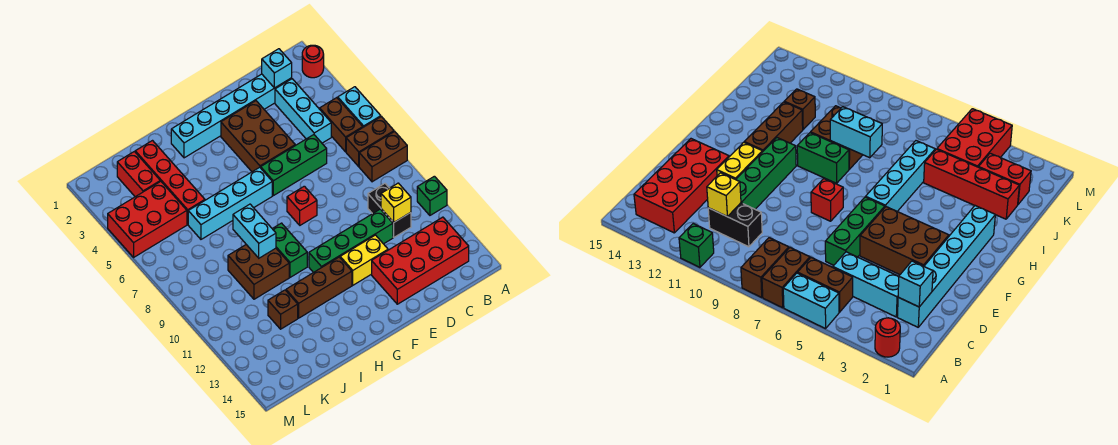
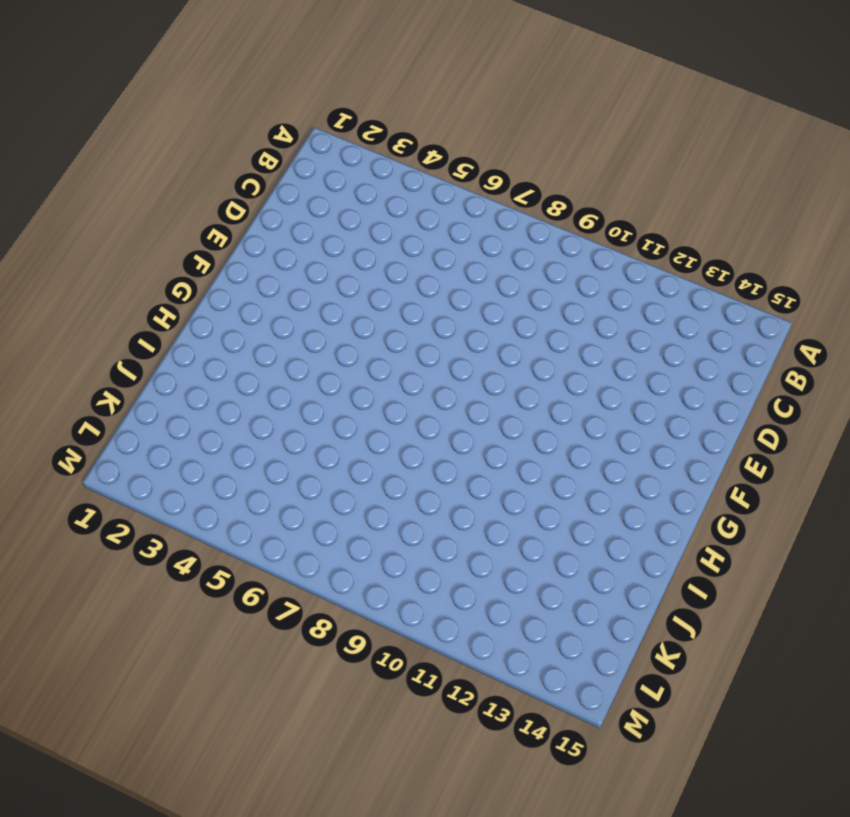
none -> red 1x1 round brick [302,45,324,78]
none -> cyan 1x2 brick [338,87,381,127]
none -> brown 1x2 brick [346,117,394,167]

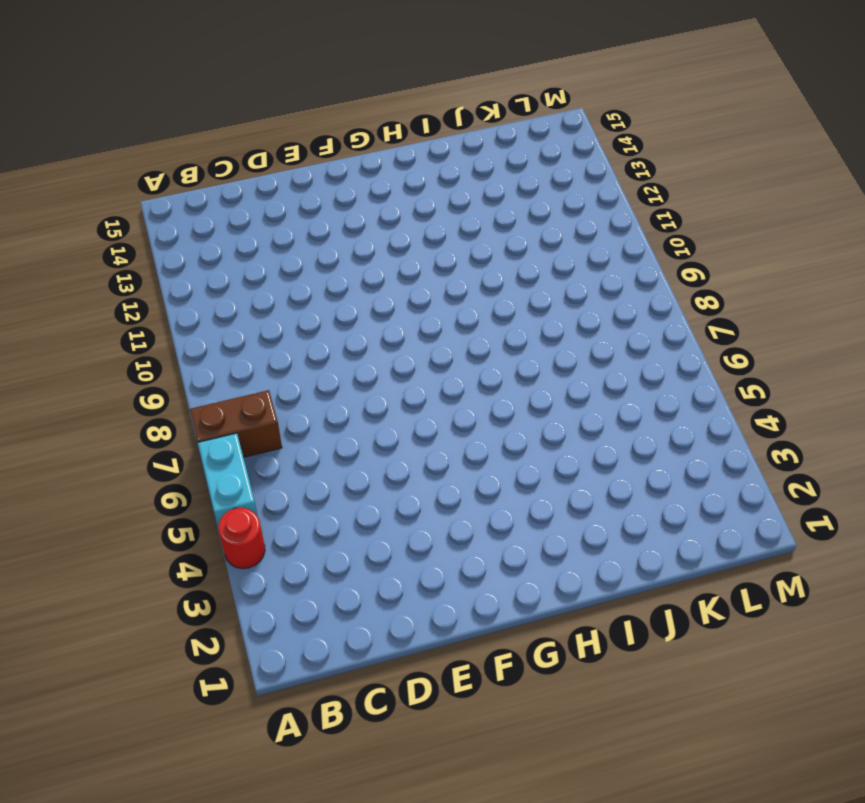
red 1x1 round brick [218,508,265,569] -> red 1x1 round brick moved to [302,45,324,78]
none -> brown 1x2 brick [359,131,407,182]
none -> green 1x1 brick [417,176,447,215]
none -> brown 1x2 brick [320,98,363,152]

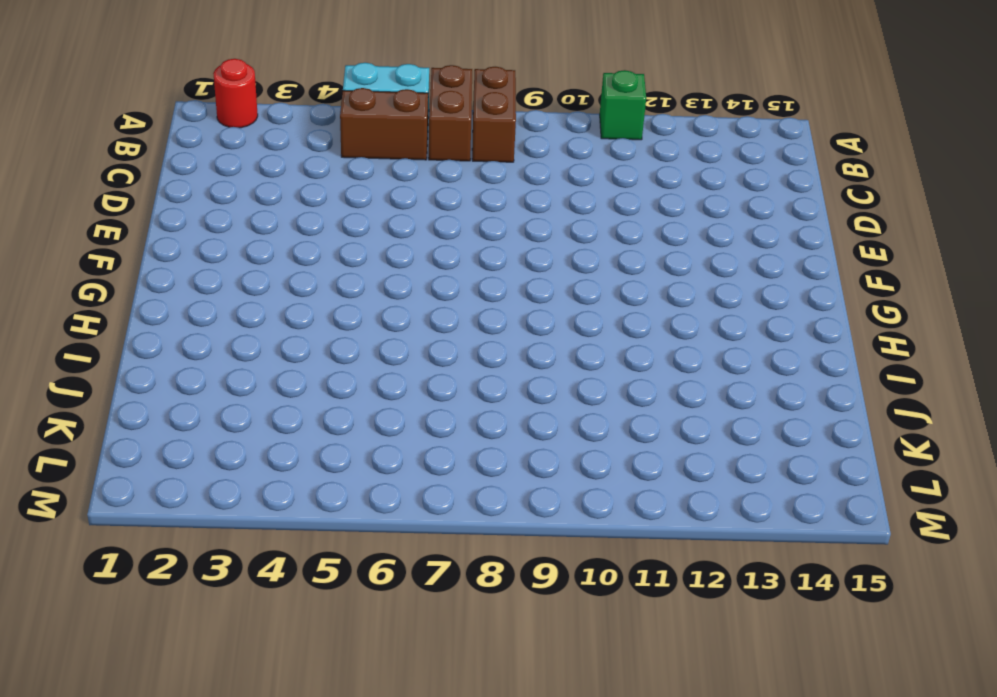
none -> red 2x4 brick [372,217,469,304]
none -> cyan 1x6 brick [171,74,292,158]
none -> cyan 1x3 brick [275,79,331,143]

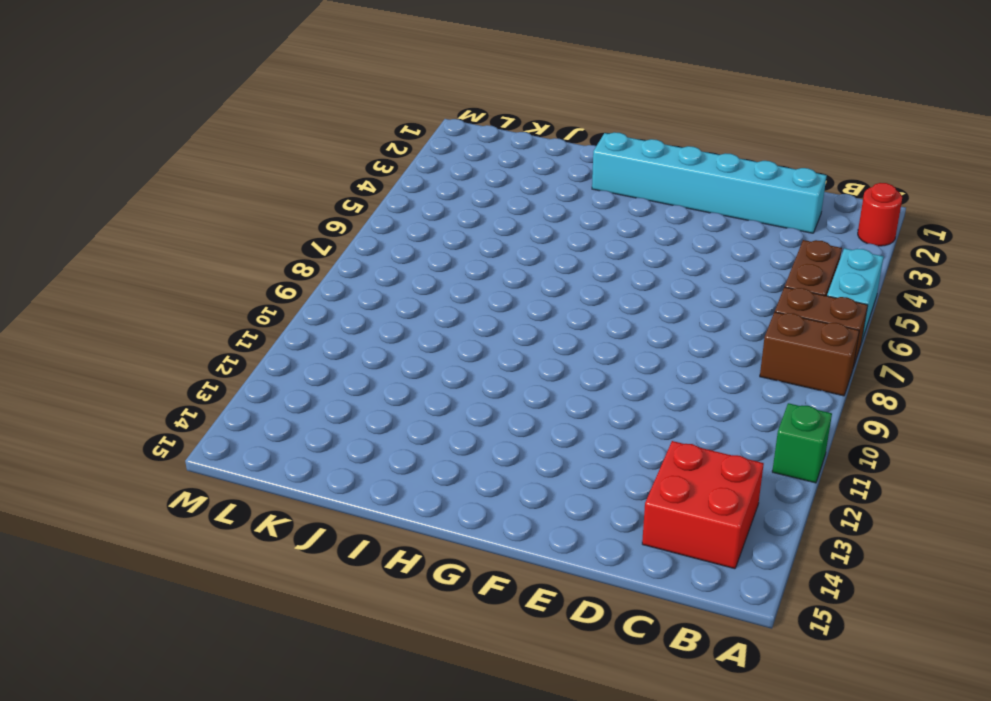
red 2x2 brick [642,441,764,569] -> red 2x4 brick [372,217,469,304]
none -> cyan 1x3 brick [275,79,331,143]
none -> black 1x2 brick [368,184,411,237]
none -> green 1x3 brick [261,135,327,196]

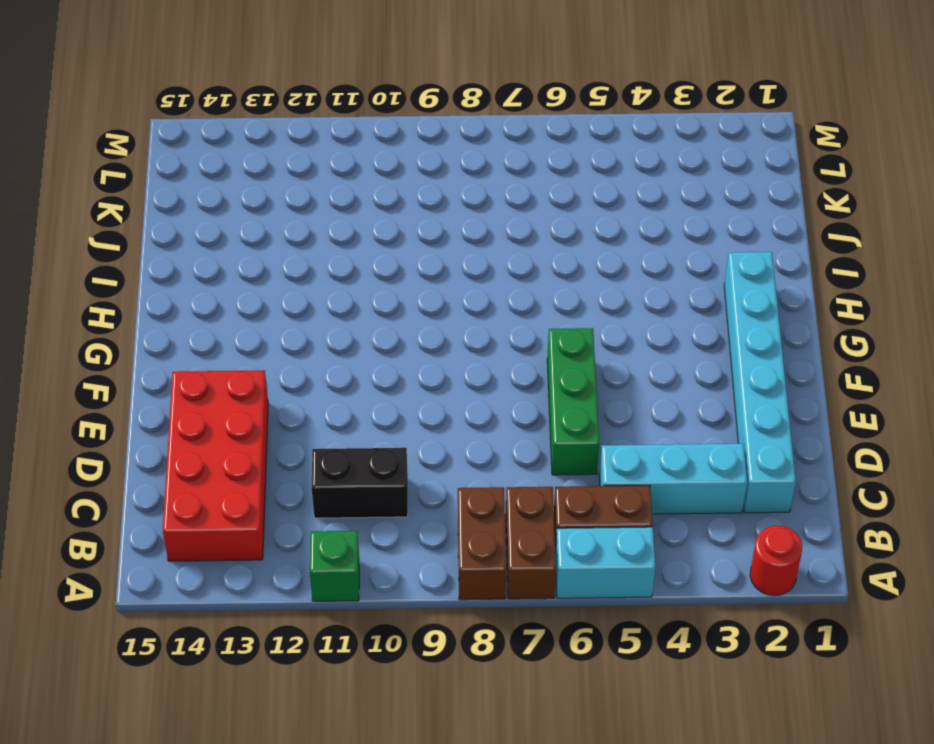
none -> green 1x4 brick [309,209,393,273]
none -> brown 2x3 brick [221,101,295,172]
none -> yellow 1x2 brick [340,235,388,285]

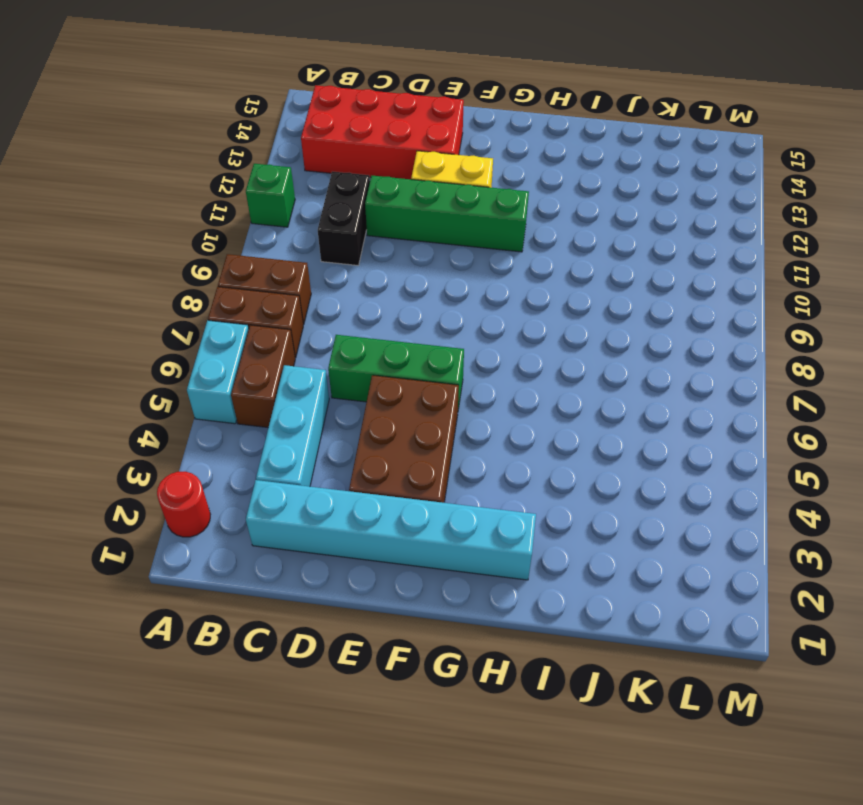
none -> red 1x1 brick [287,186,317,225]
none -> cyan 1x4 brick [188,167,272,239]
none -> brown 1x3 brick [286,257,352,318]

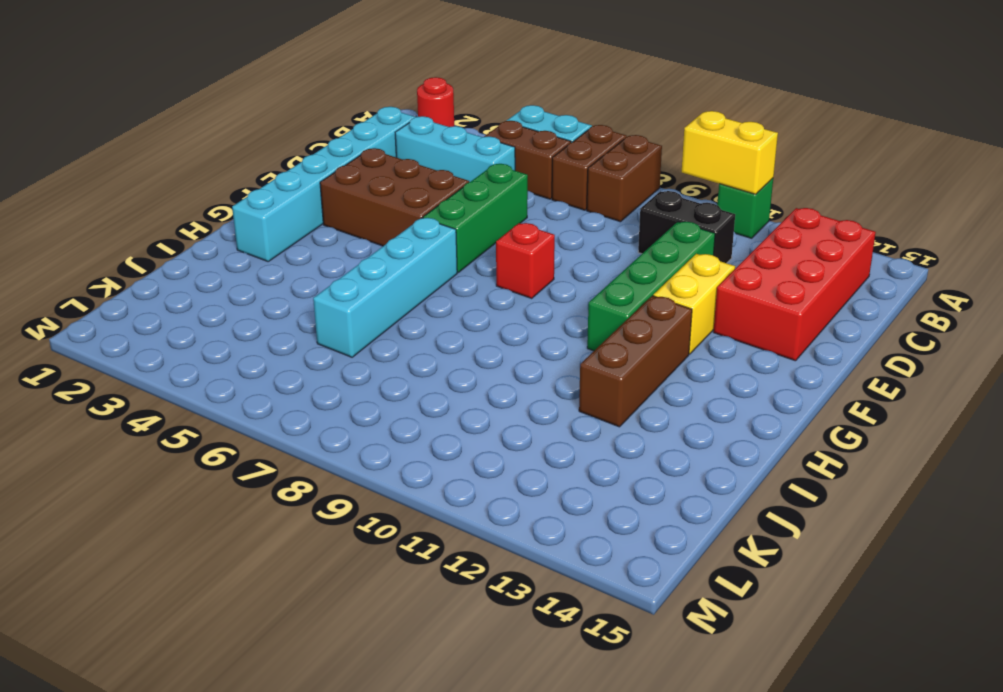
yellow 1x2 brick [682,111,778,194] -> none
none -> green 1x2 brick [272,223,307,277]
none -> brown 2x2 brick [228,245,289,299]
none -> red 1x4 brick [135,141,205,224]

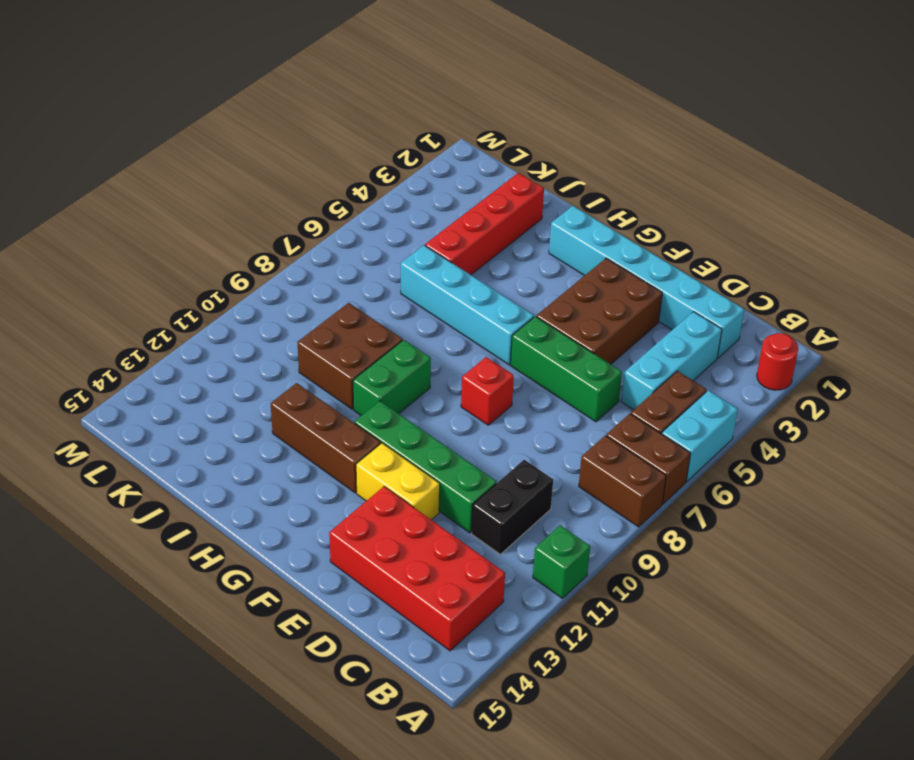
none -> brown 1x1 brick [268,290,298,329]
none -> red 1x2 brick [117,152,160,197]
none -> red 2x3 brick [108,181,187,257]

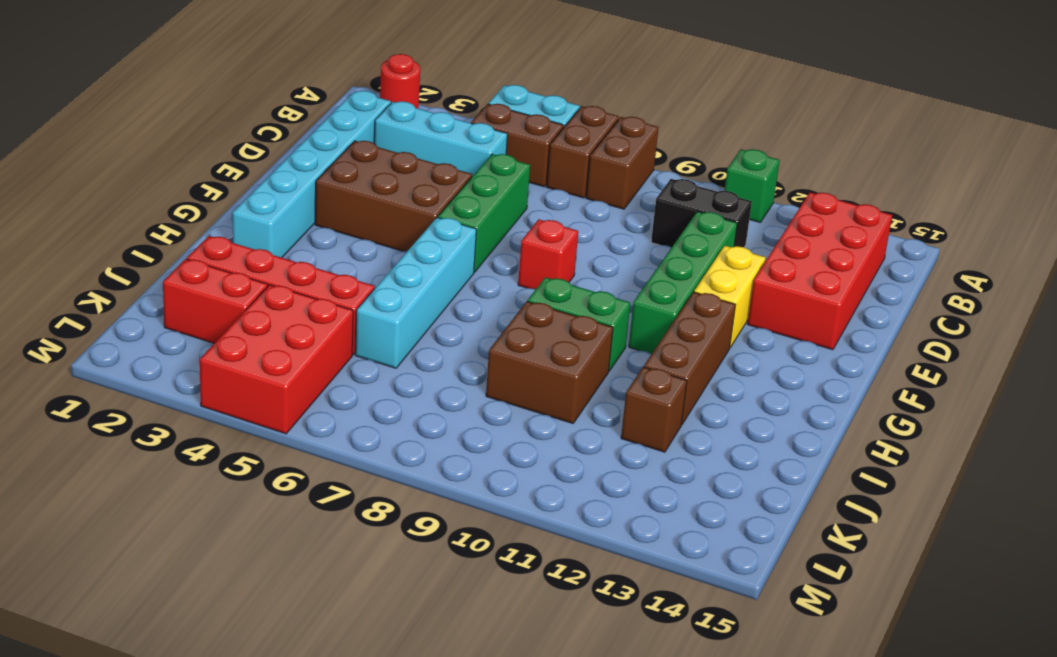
none -> cyan 1x1 brick [262,49,292,88]
none -> yellow 1x1 brick [381,183,411,222]
none -> cyan 1x2 brick [233,204,276,258]

